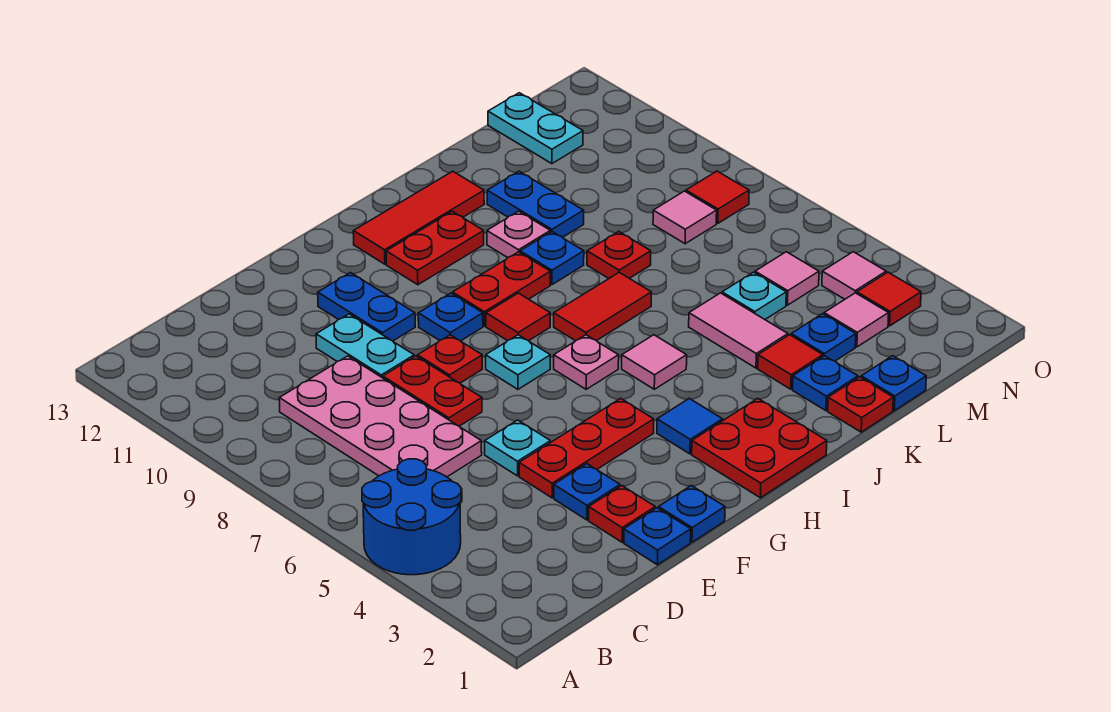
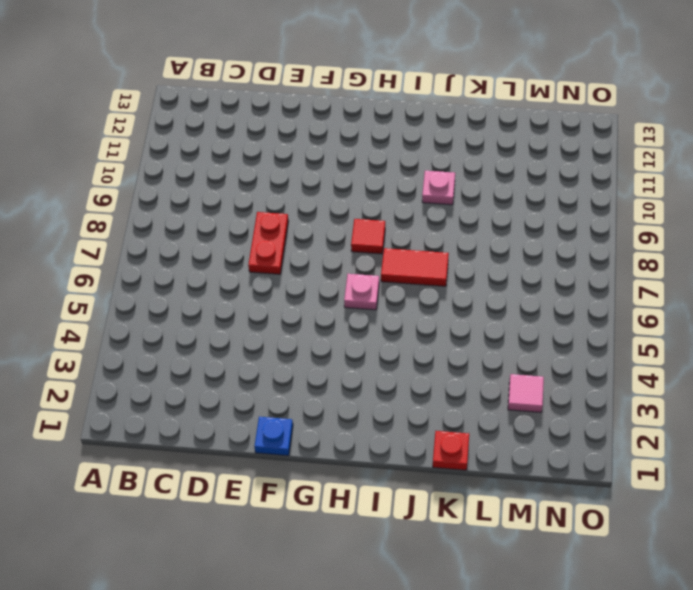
none -> blue 2x2 round brick [362,459,461,575]
none -> pink 2x4 plate [279,356,482,477]
none -> blue 1x1 plate [624,508,691,565]
none -> red 1x1 plate [589,486,655,542]

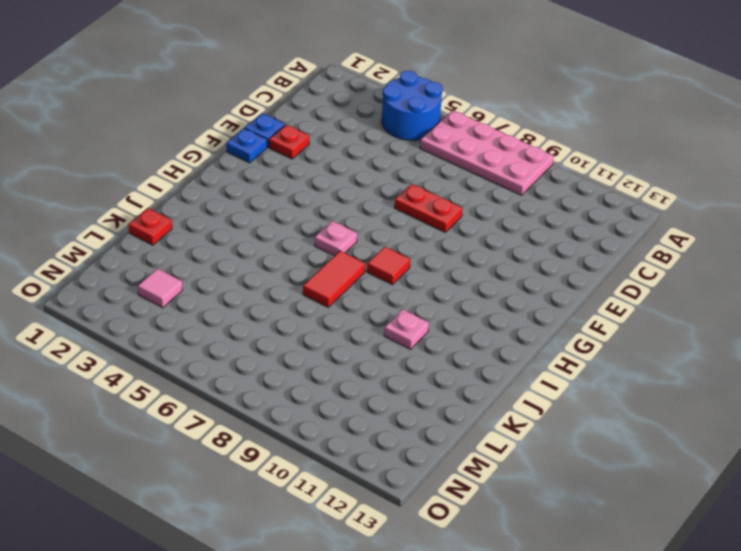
pink 2x4 plate [420,110,554,195] -> pink 2x4 plate moved to [279,356,482,477]
none -> blue 1x1 plate [554,464,620,520]
none -> red 1x3 plate [519,399,654,498]
none -> cyan 1x1 plate [485,420,550,476]
none -> cyan 1x2 plate [316,314,414,378]

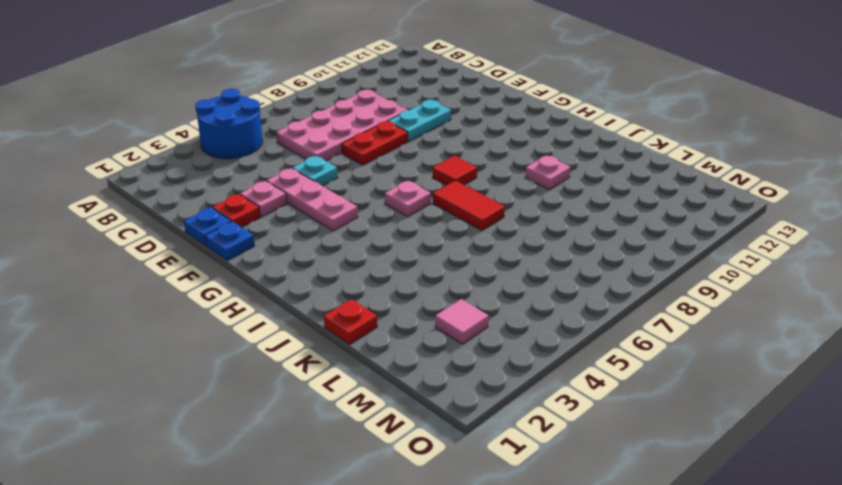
pink 1x1 plate [240,181,287,217] -> blue 1x1 plate [554,464,620,520]
pink 1x3 plate [267,168,358,231] -> red 1x3 plate [519,399,654,498]
none -> red 1x1 plate [417,335,482,383]
none -> blue 1x2 plate [318,273,415,341]
none -> cyan 1x1 plate [486,335,550,389]
none -> blue 1x1 plate [418,293,483,341]

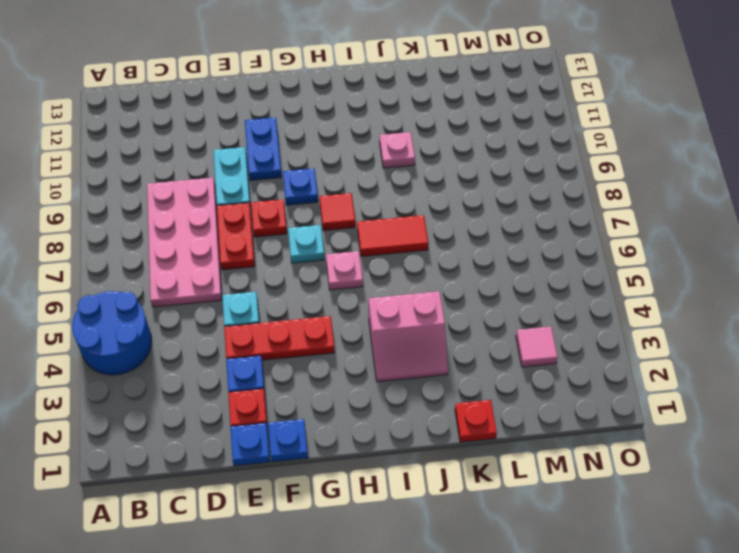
pink 2x2 slope [369,292,448,382] -> none
none -> red 2x2 plate [692,399,827,498]
none -> blue 1x1 tile [657,398,723,454]
none -> red 1x2 plate [453,252,550,326]
none -> red 1x2 plate [386,211,484,285]

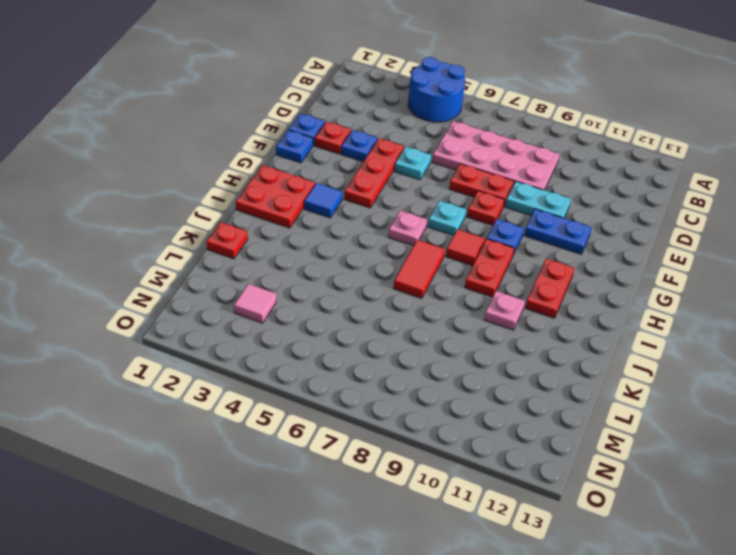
none -> red 1x3 tile [353,171,484,264]
none -> pink 1x1 tile [622,335,687,389]
none -> blue 1x1 plate [520,232,584,285]
none -> blue 1x1 plate [793,356,858,411]

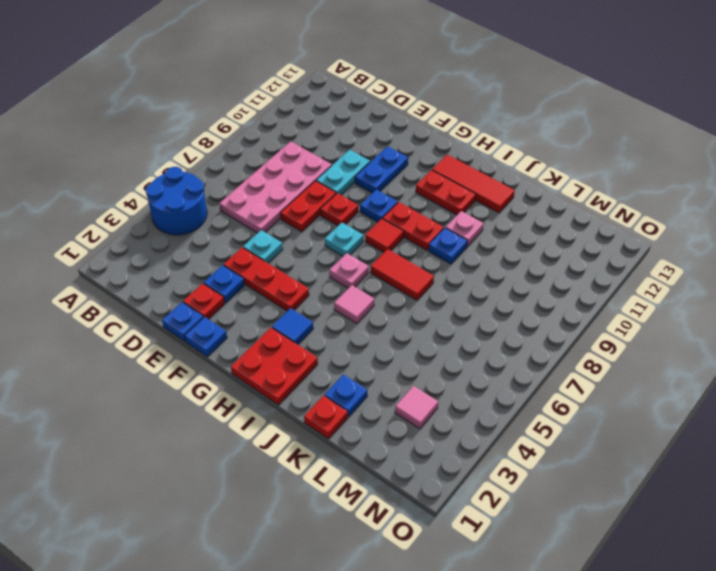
none -> red 1x1 tile [758,335,823,389]
none -> pink 1x2 tile [689,293,788,368]
none -> red 1x1 plate [587,231,651,278]
none -> blue 1x2 plate [487,171,584,237]

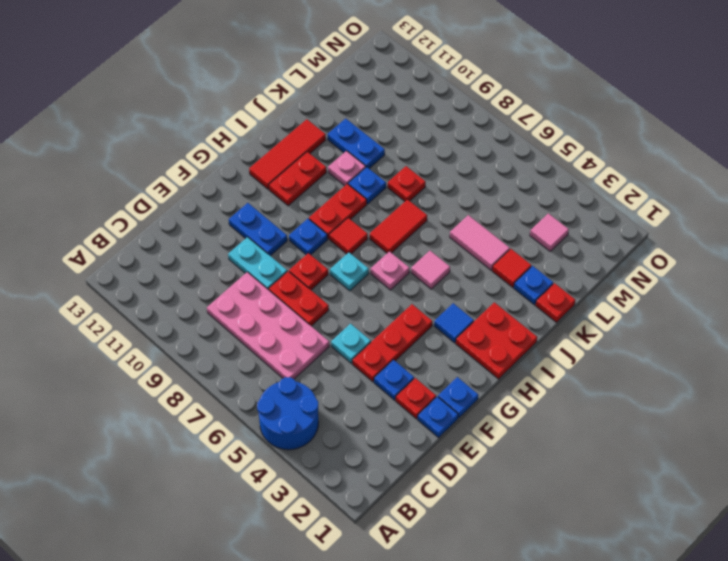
none -> blue 1x1 plate [861,356,926,411]
none -> blue 1x1 plate [791,314,856,361]
none -> cyan 1x1 plate [722,272,786,319]
none -> pink 1x1 tile [755,252,819,305]

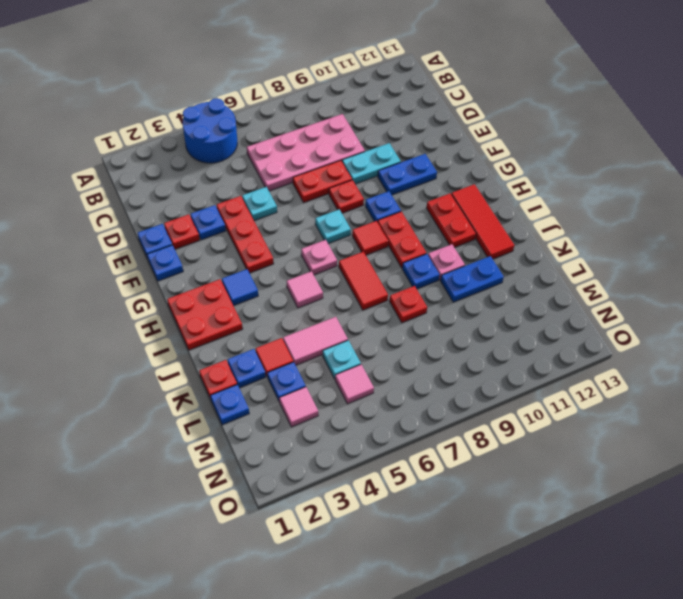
none -> pink 1x1 tile [653,191,717,244]
none -> cyan 1x2 plate [488,93,583,164]
none -> red 1x1 tile [857,272,921,326]
none -> pink 1x1 tile [822,252,886,299]

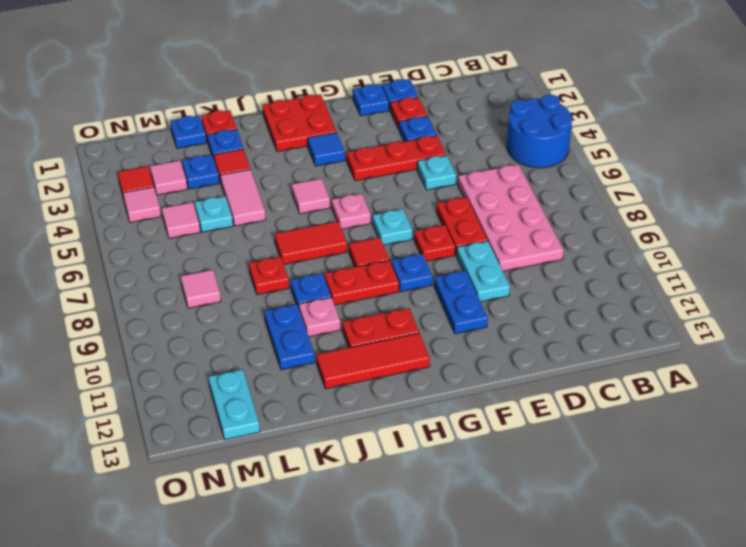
none -> red 1x1 tile [686,171,749,223]

